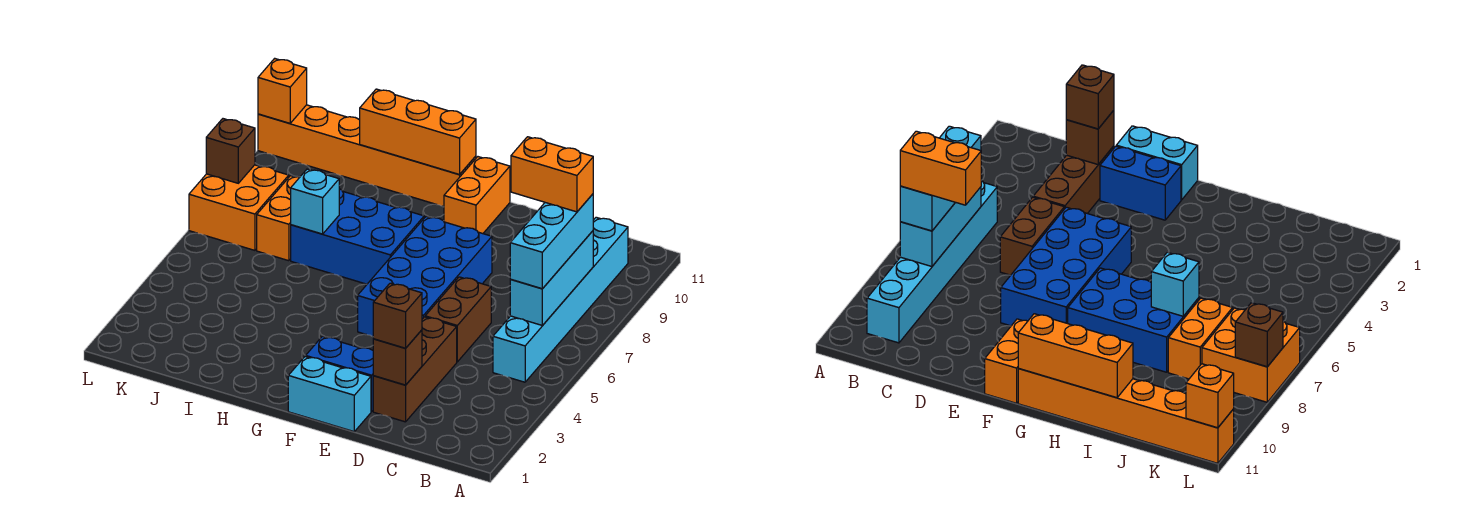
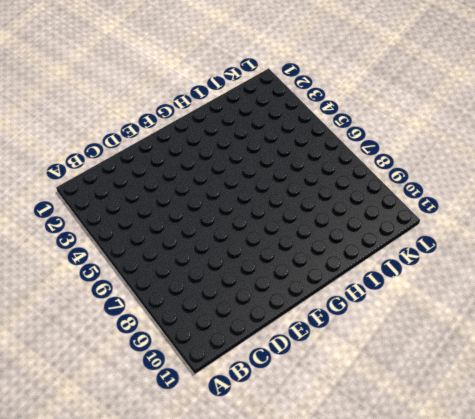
none -> cyan 1x6 brick [493,217,628,382]
none -> brown 1x3 brick [373,317,457,422]
none -> brown 1x2 brick [425,277,491,362]

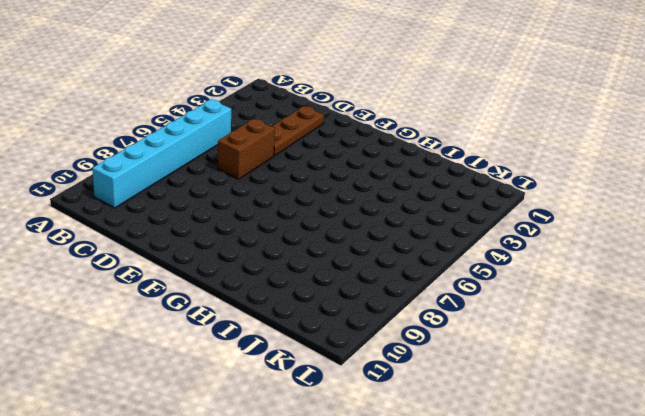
brown 1x3 plate [272,106,324,156] -> brown 1x3 brick [373,317,457,422]
none -> cyan 1x2 brick [288,356,371,431]
none -> blue 1x2 brick [306,337,373,412]
none -> blue 2x4 brick [358,217,492,337]

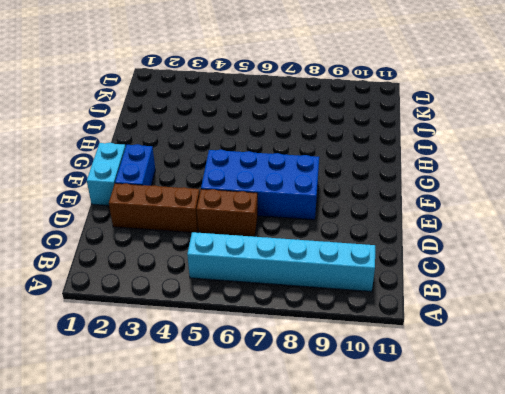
none -> orange 1x2 brick [444,157,510,234]
none -> blue 2x3 brick [291,189,424,284]
none -> orange 1x6 brick [258,105,476,207]

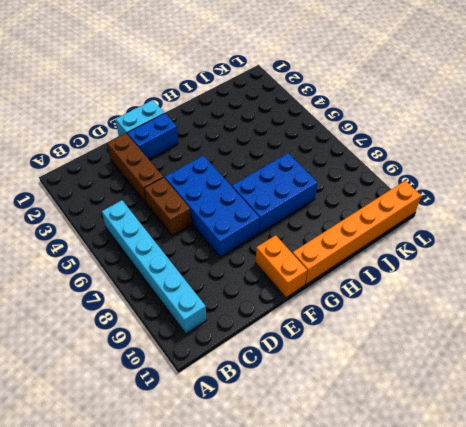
none -> orange 1x2 brick [257,176,300,261]
none -> orange 2x2 brick [189,165,289,250]
none -> cyan 1x3 brick [510,231,593,326]

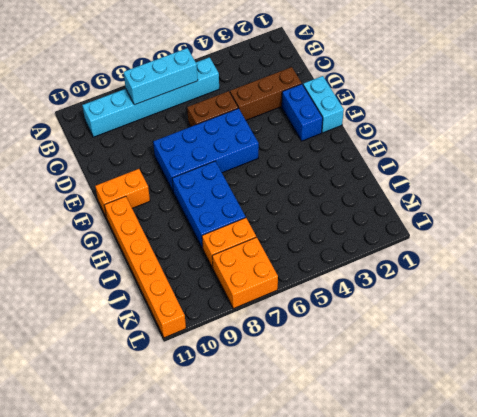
none -> brown 1x1 brick [373,330,422,385]
none -> orange 1x3 brick [360,89,476,174]
none -> cyan 1x1 brick [291,169,339,234]

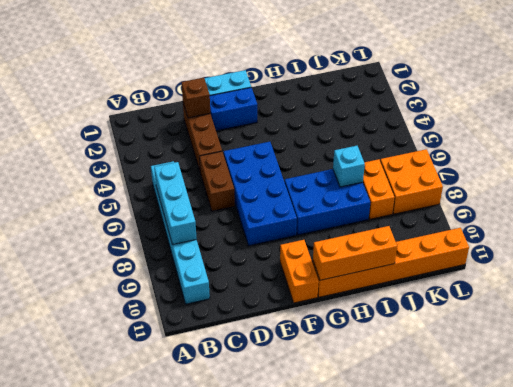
none -> brown 1x1 brick [206,119,255,183]
none -> orange 1x1 brick [258,58,307,123]
none -> cyan 1x3 brick [510,194,593,289]

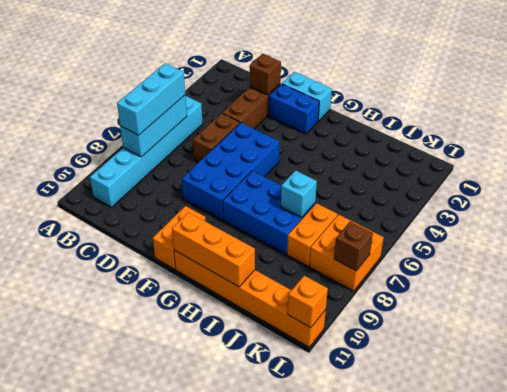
none -> brown 1x1 brick [373,283,422,348]
none -> orange 1x2 brick [511,137,593,212]

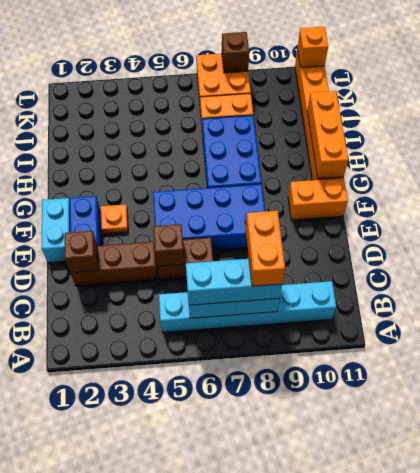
brown 1x1 brick [154,224,185,266] -> brown 1x1 brick moved to [373,283,422,348]
orange 1x1 plate [100,205,128,234] -> none
none -> cyan 1x1 brick [291,169,339,234]

